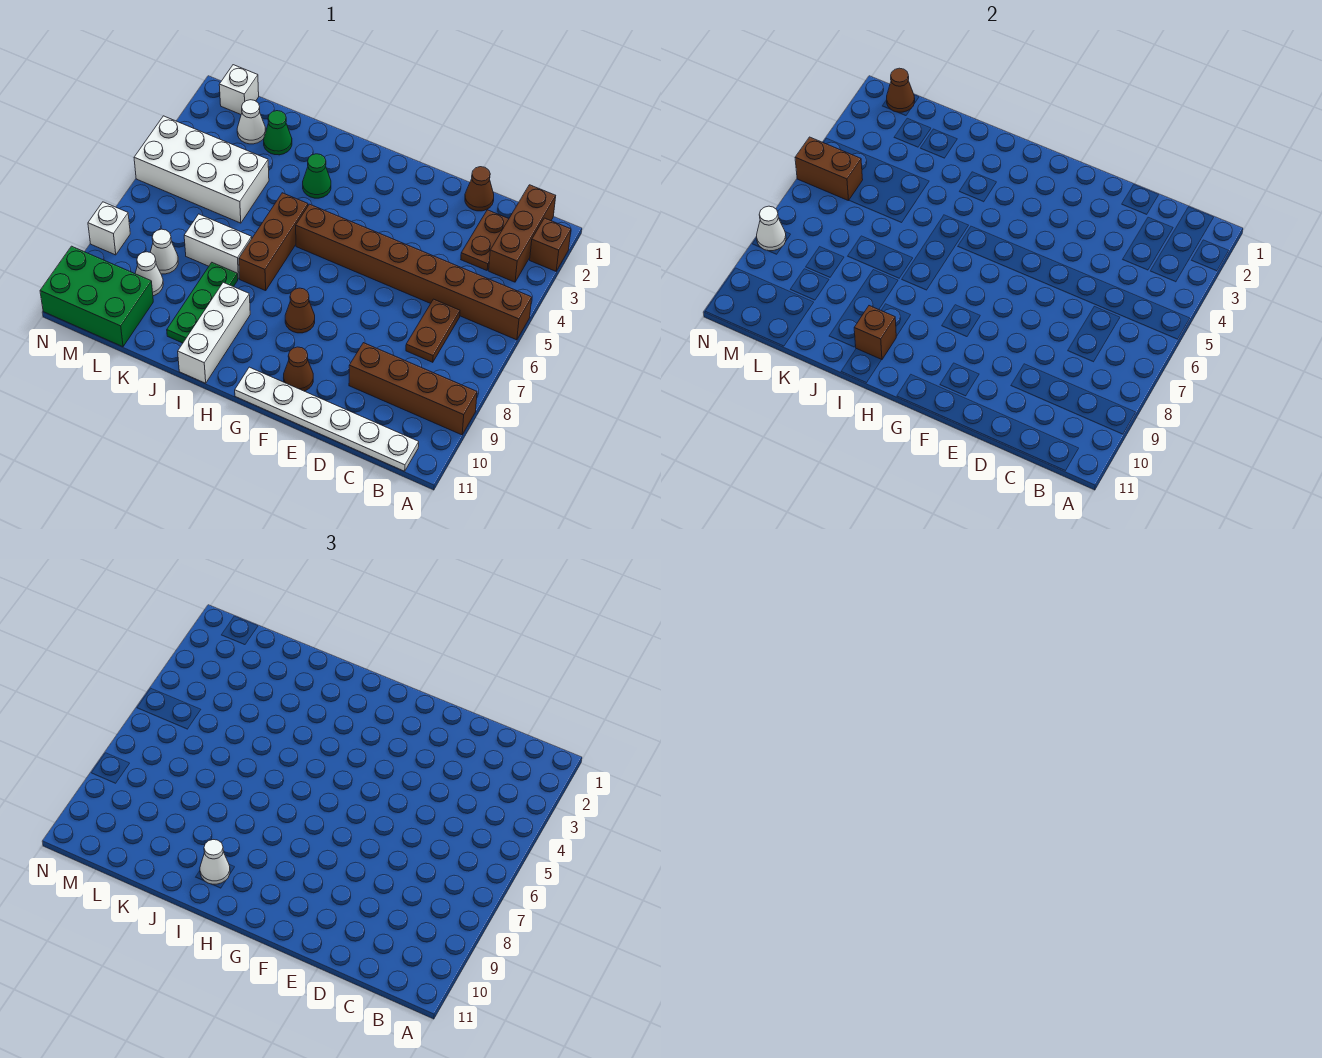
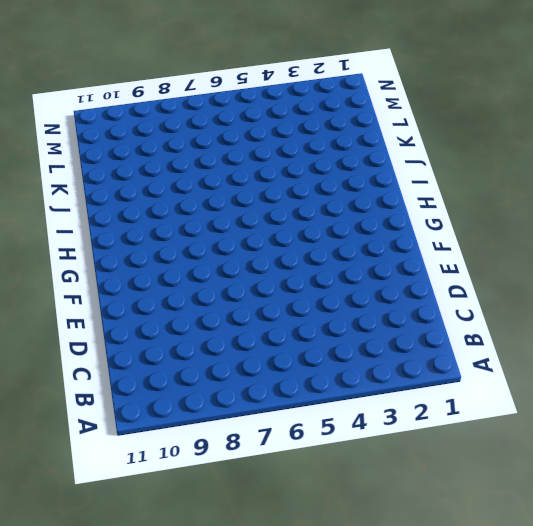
none -> brown 1x1 brick [530,218,571,271]
none -> brown 1x8 brick [296,204,532,340]
none -> brown 1x4 brick [349,343,477,435]

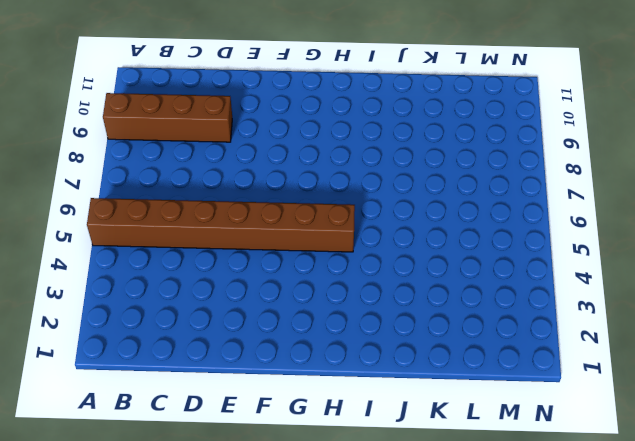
none -> brown 1x1 brick [530,218,571,271]
none -> brown 1x3 brick [489,185,556,282]
none -> white 1x6 plate [235,367,419,471]

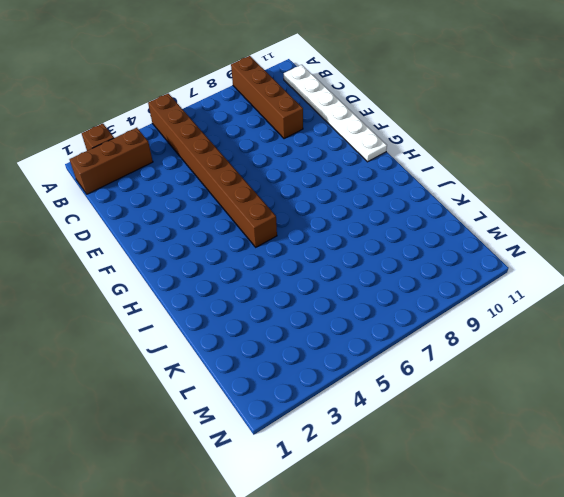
none -> brown 1x2 plate [461,210,509,270]
none -> brown 1x2 plate [406,299,460,362]
none -> brown 1x1 cone [465,167,494,211]

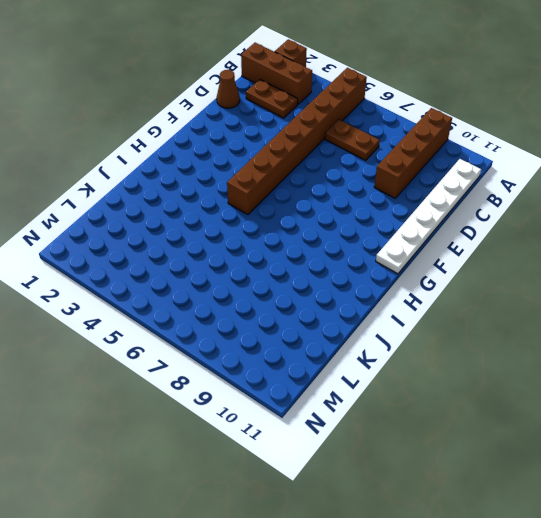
none -> brown 1x1 cone [284,347,313,391]
none -> brown 1x1 cone [285,288,315,333]
none -> green 1x1 cone [303,154,331,198]

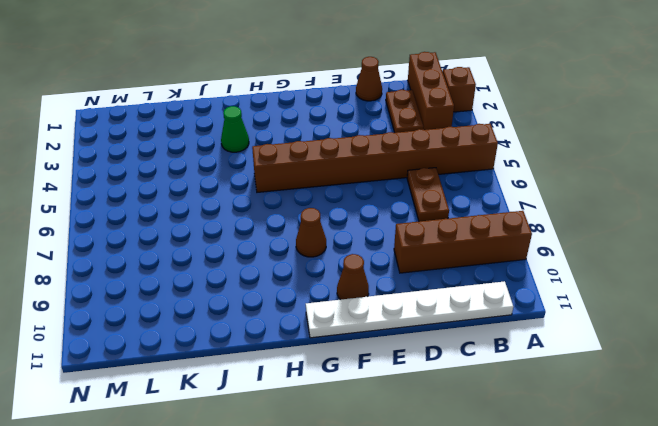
none -> brown 1x3 brick [239,193,308,291]
none -> white 1x3 brick [178,282,250,383]
none -> white 1x2 brick [184,214,252,279]

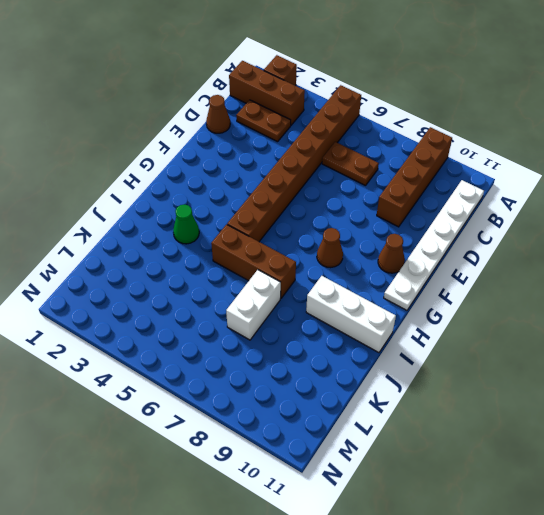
none -> green 1x3 plate [167,263,238,343]
none -> green 1x1 cone [264,111,292,155]
none -> white 2x4 brick [134,116,269,223]

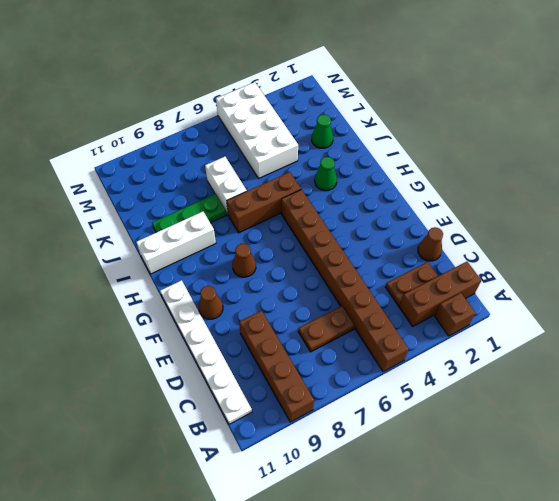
none -> white 1x1 cone [237,100,266,144]
none -> white 1x1 cone [150,229,178,274]
none -> white 1x1 cone [135,252,163,296]

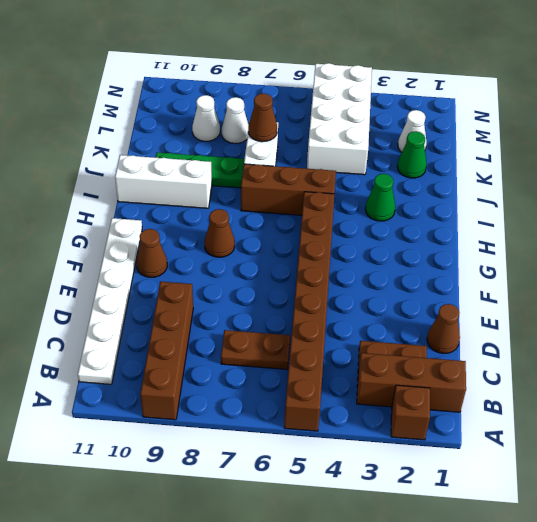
brown 1x1 cone [248,94,277,142] -> brown 1x1 cone moved to [887,68,915,113]
none -> green 2x3 brick [40,246,153,347]
none -> white 1x1 brick [219,65,259,114]
none -> white 1x1 brick [88,202,130,255]

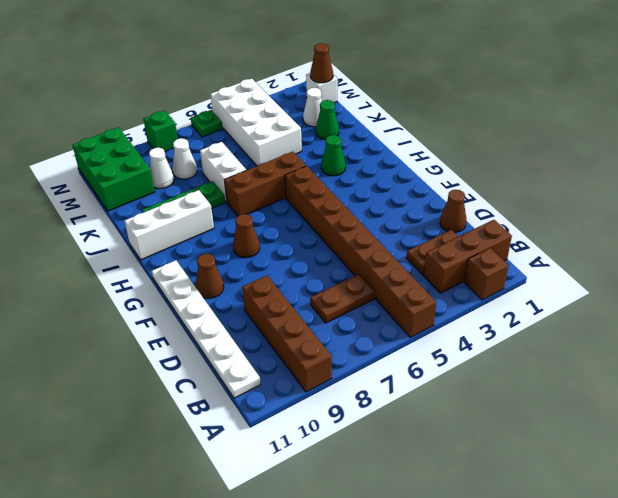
green 1x1 plate [191,110,223,137] -> none
green 1x1 brick [143,111,178,151] -> white 1x1 brick [88,202,130,255]
none -> brown 1x1 brick [854,306,896,360]
none -> brown 1x2 brick [795,137,863,201]
none -> white 1x1 cone [757,206,786,251]

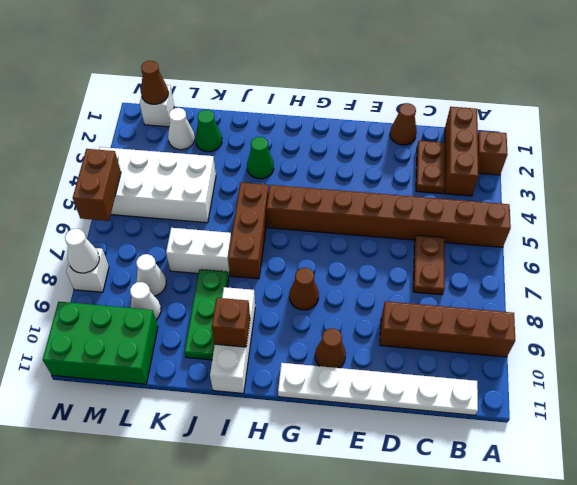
brown 1x2 brick [73,149,121,221] -> brown 1x2 brick turned to [795,137,863,201]
none -> white 1x1 cone [200,840,230,885]

